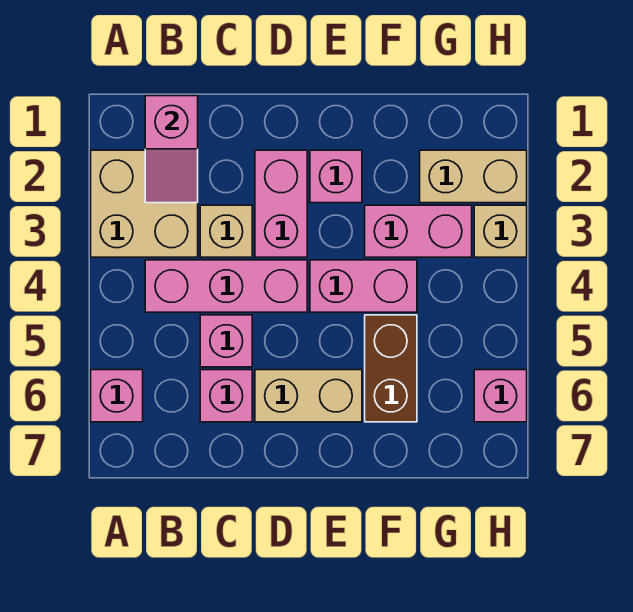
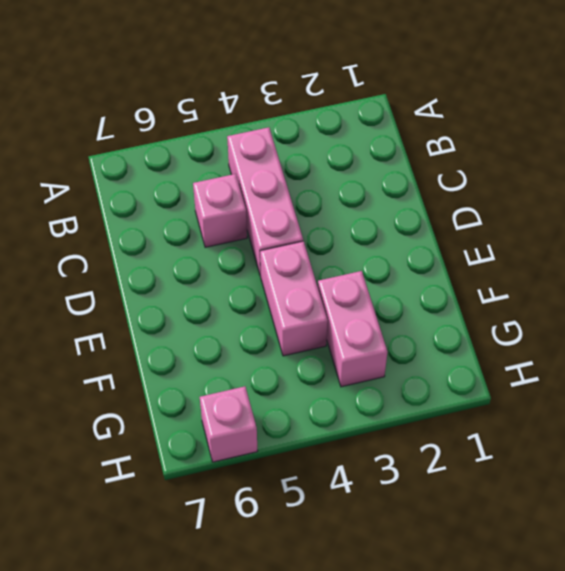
none -> tan 2x2 brick [91,150,198,257]
none -> pink 1x1 brick [91,370,143,422]
none -> tan 1x1 brick [200,205,252,257]

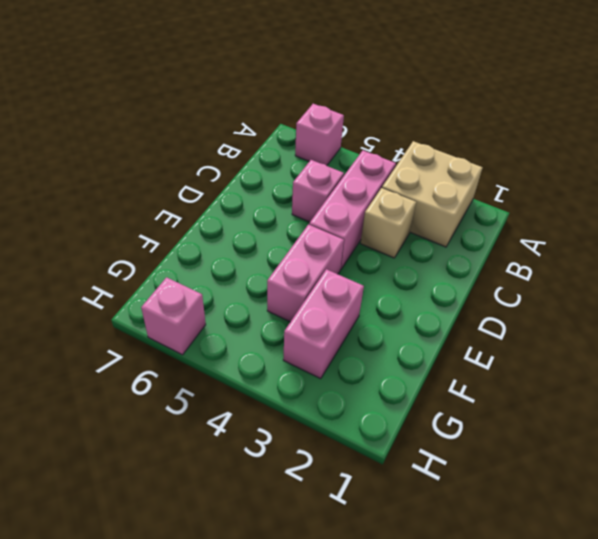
none -> pink 1x1 brick [200,370,252,422]
none -> pink 1x2 brick [255,150,307,257]
none -> tan 1x2 brick [255,370,362,422]

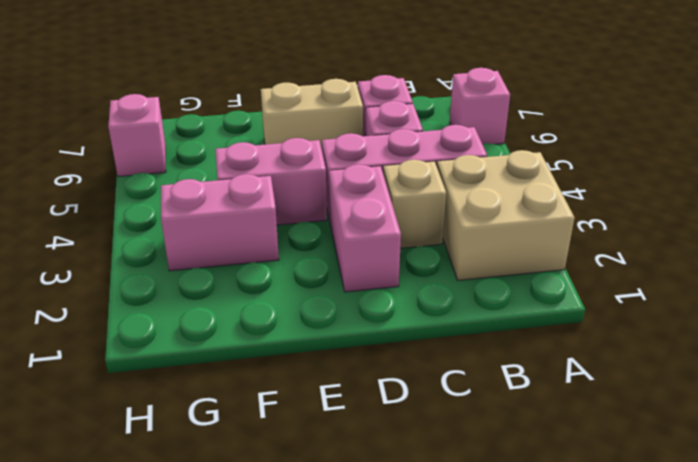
none -> pink 1x1 brick [310,150,362,203]
none -> brown 1x2 brick [365,315,417,422]
none -> tan 1x2 brick [420,150,527,203]

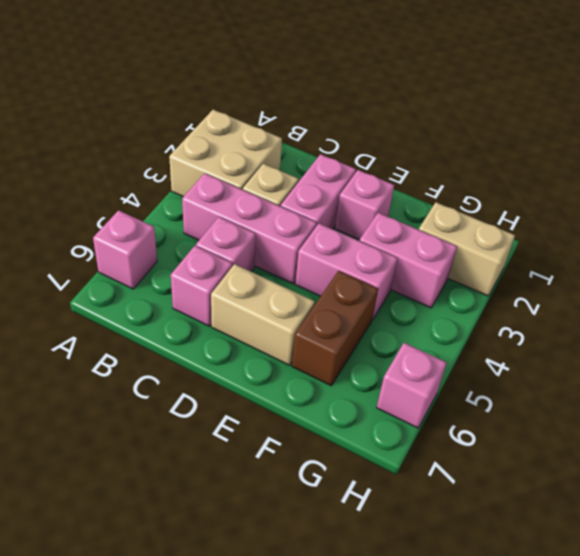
none -> tan 1x1 brick [474,205,527,257]
none -> pink 1x2 slope [145,96,198,203]

